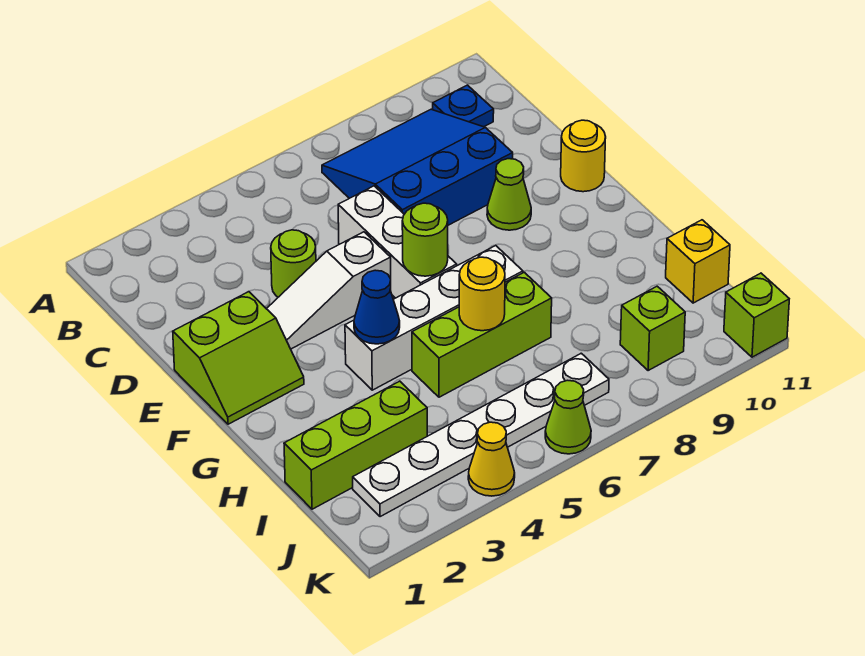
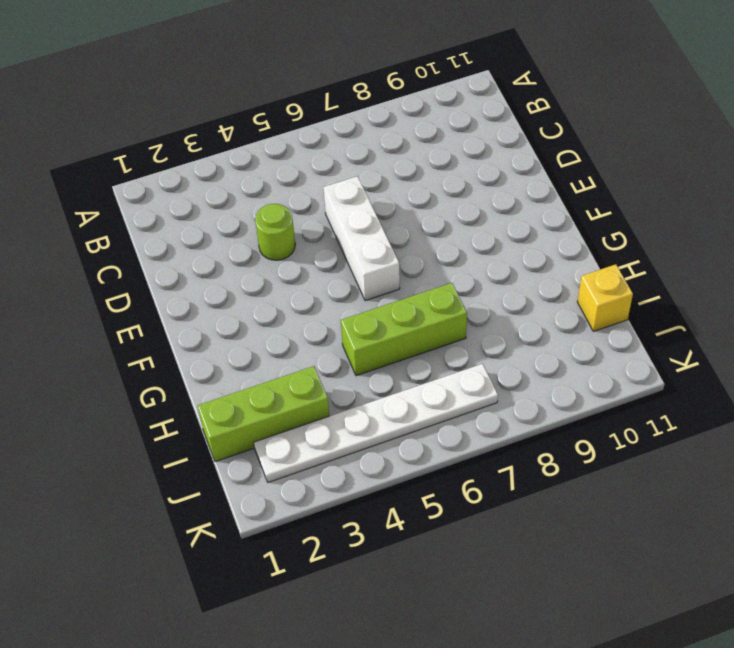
none -> blue 3x3 slope [322,109,513,225]
none -> blue 1x1 plate [433,85,494,127]
none -> lime 2x2 slope [173,292,304,424]

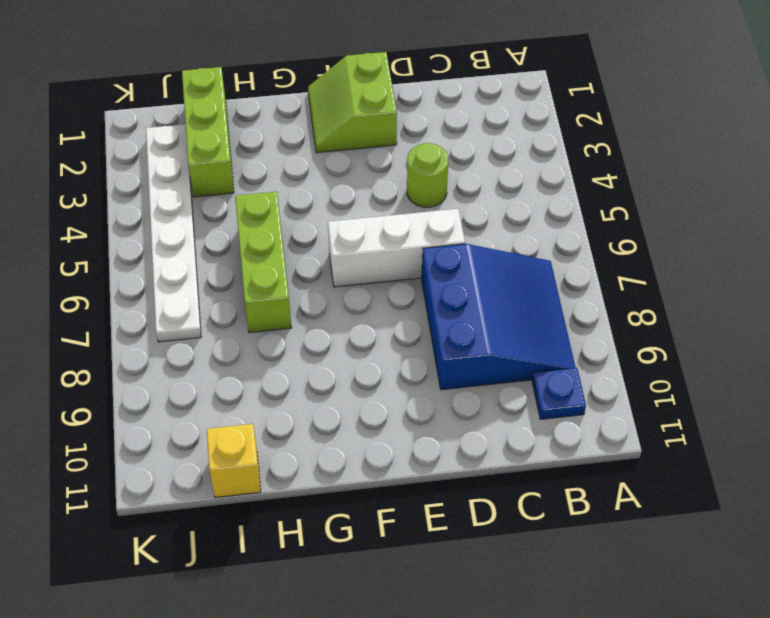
none -> white 1x3 slope [267,232,391,349]
none -> lime 1x1 cone [487,159,531,230]
none -> yellow 1x1 round brick [561,120,606,192]

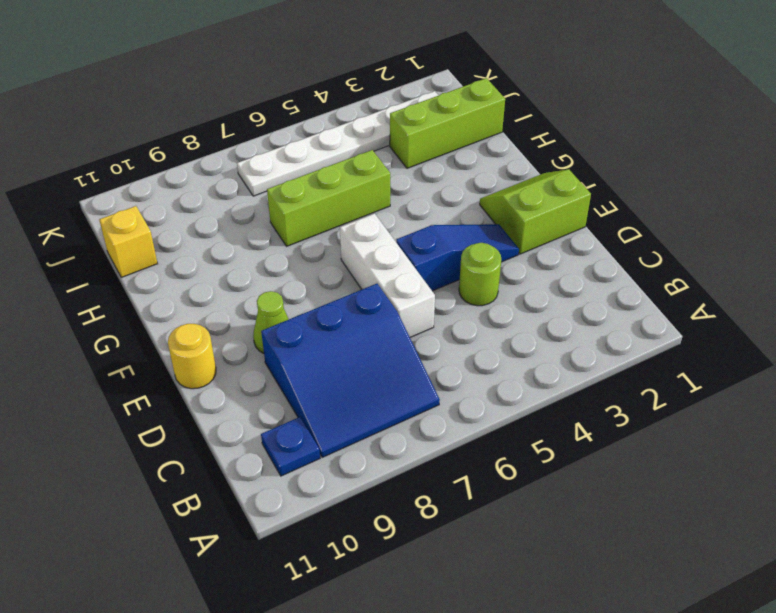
blue 1x3 slope [396,224,519,291] -> white 1x3 slope [267,232,391,349]
none -> white 1x4 brick [345,246,523,390]
none -> lime 1x1 brick [620,286,685,371]
none -> yellow 1x1 cone [468,422,515,496]

